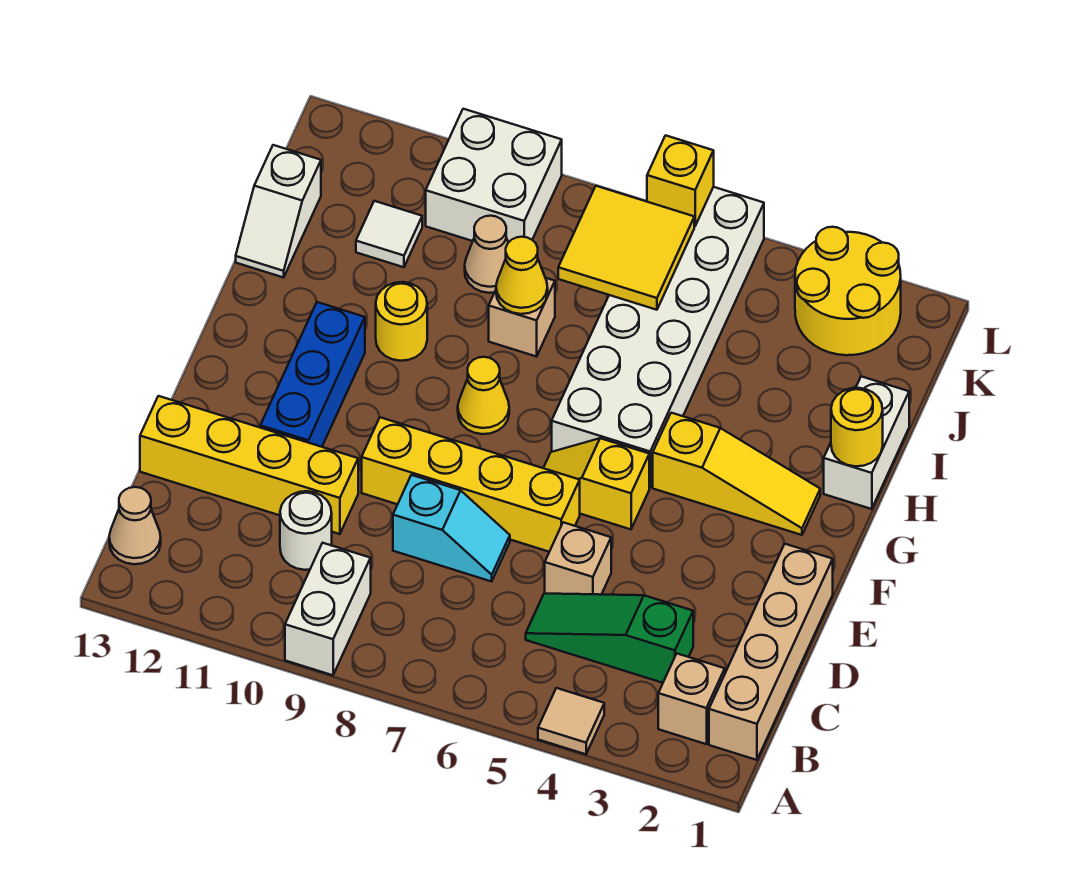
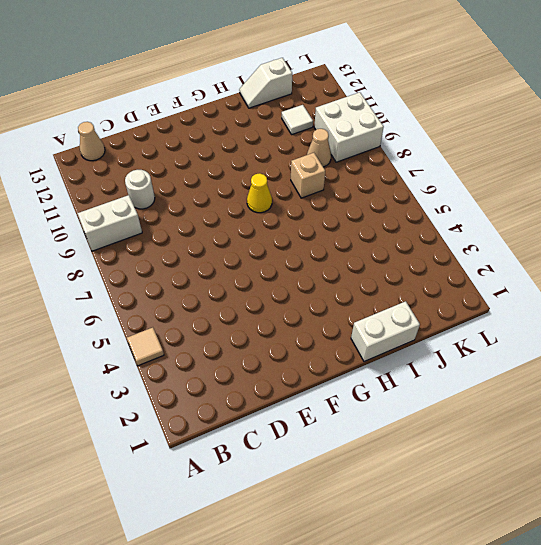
none -> tan 1x4 brick [709,544,833,760]
none -> tan 1x1 brick [658,654,725,744]
none -> green 1x3 slope [526,594,693,683]

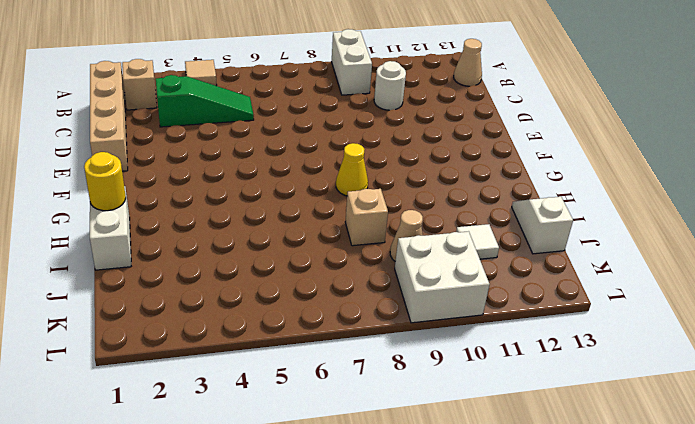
none -> tan 1x1 brick [545,522,611,595]
none -> cyan 1x2 slope [393,475,510,581]
none -> yellow 1x4 brick [140,396,358,534]

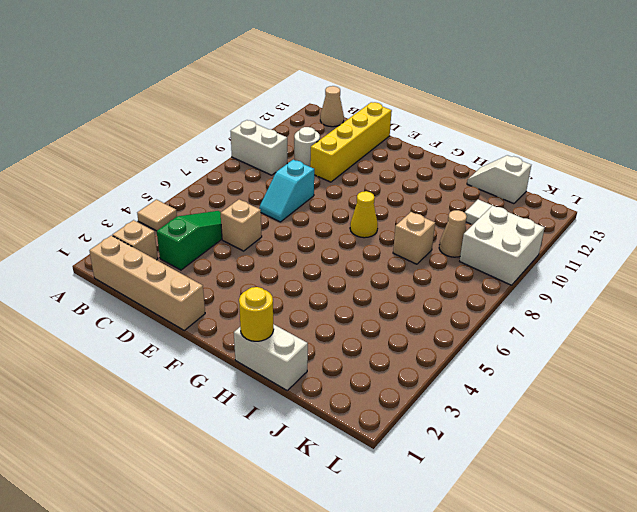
none -> yellow 1x4 brick [362,417,580,552]
none -> blue 1x3 brick [260,302,365,447]
none -> yellow 1x2 slope [544,438,649,529]

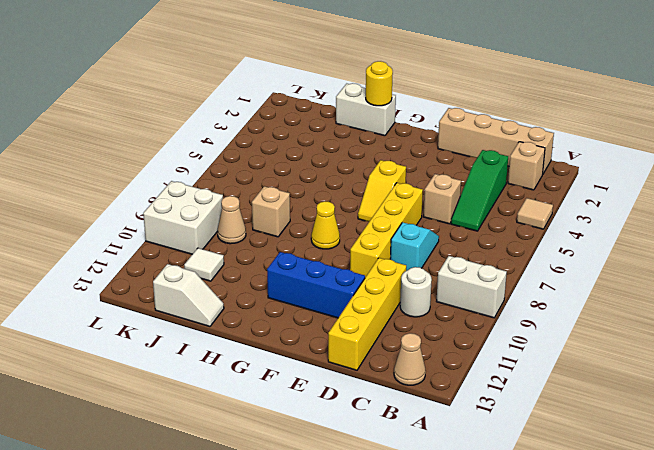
none -> yellow 1x3 slope [653,413,820,535]
none -> white 2x6 brick [552,187,764,488]
none -> yellow 1x1 round brick [376,282,427,361]

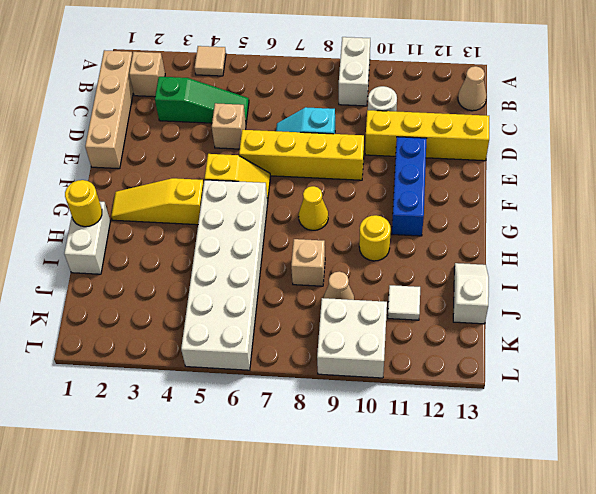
none -> yellow 2x2 round brick [795,227,901,355]
none -> yellow 1x1 cone [496,237,548,314]
none -> yellow 2x2 tile [558,186,694,310]

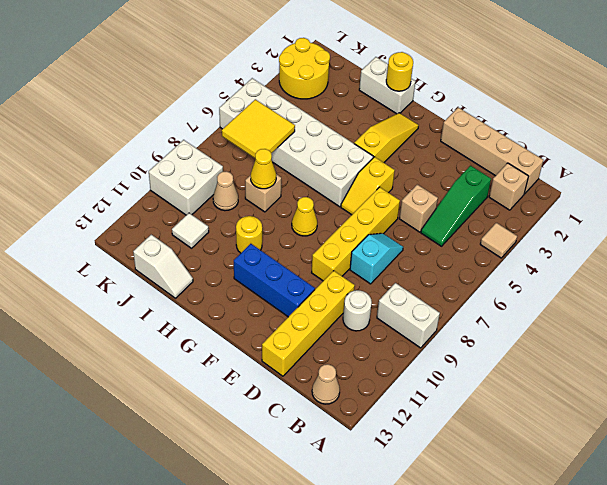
none -> yellow 1x1 brick [647,135,714,226]

